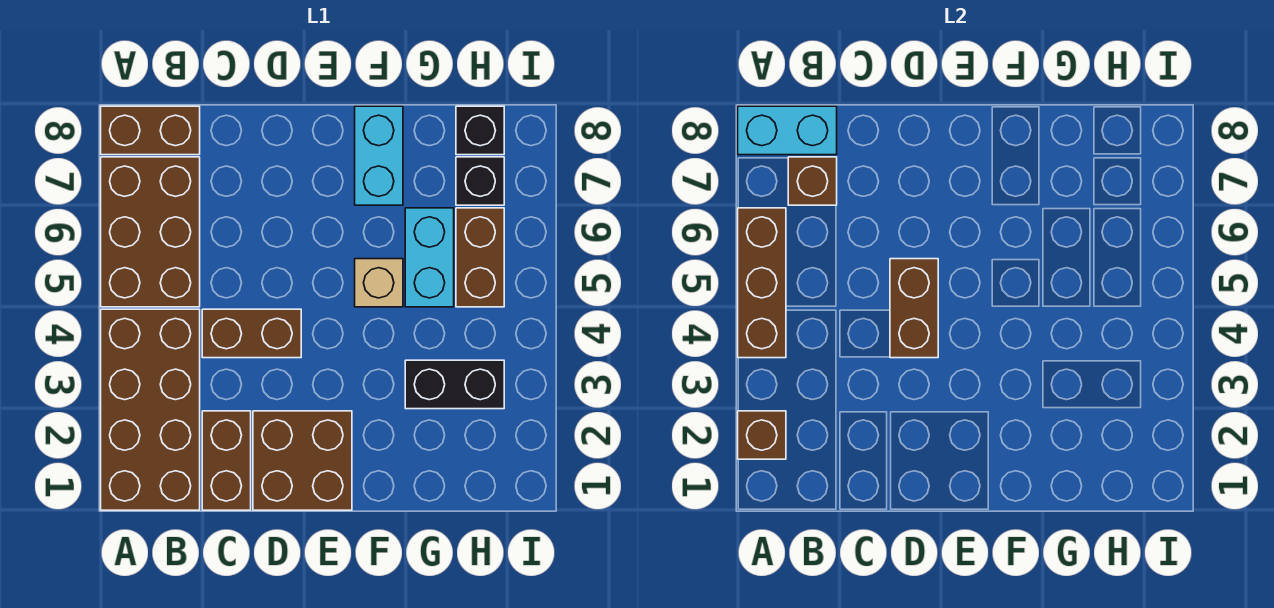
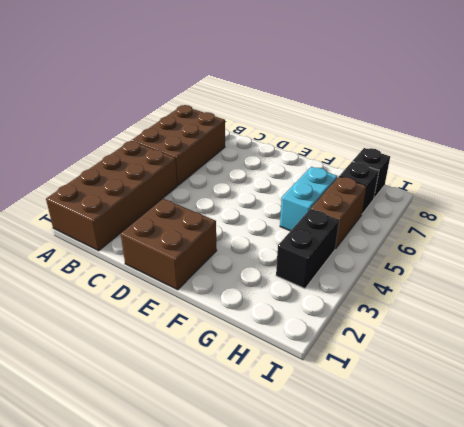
black 1x2 brick [276,209,339,289] -> black 1x2 brick turned to [405,360,504,409]
none -> brown 1x2 brick [101,106,200,155]
none -> brown 1x2 brick [202,411,251,510]
none -> brown 1x2 brick [202,309,301,358]

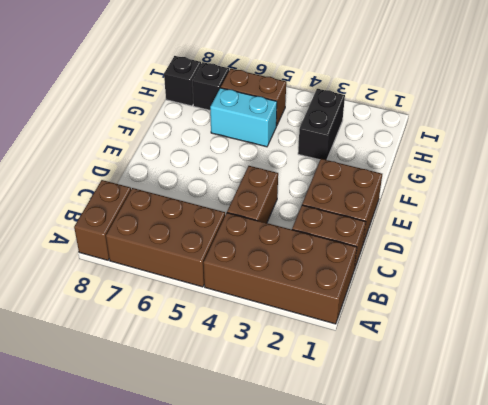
none -> tan 1x1 brick [355,259,403,307]
none -> cyan 1x2 brick [355,106,403,205]
none -> brown 1x1 brick [738,411,786,459]

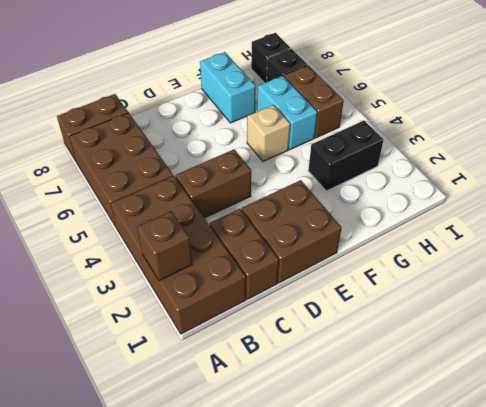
none -> brown 1x3 brick [738,208,786,358]
none -> cyan 1x2 brick [738,106,837,155]
none -> brown 1x1 brick [788,157,837,205]

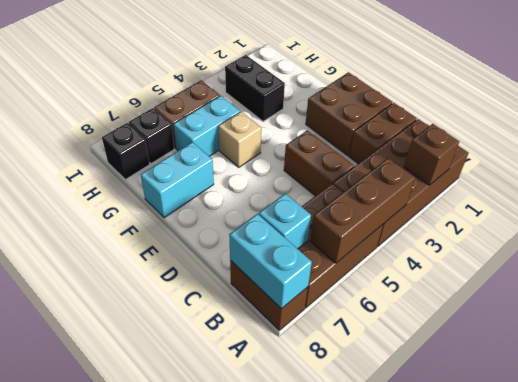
cyan 1x1 brick [259,194,311,249] -> brown 1x1 brick [788,157,837,205]
none -> brown 1x2 brick [890,259,938,358]

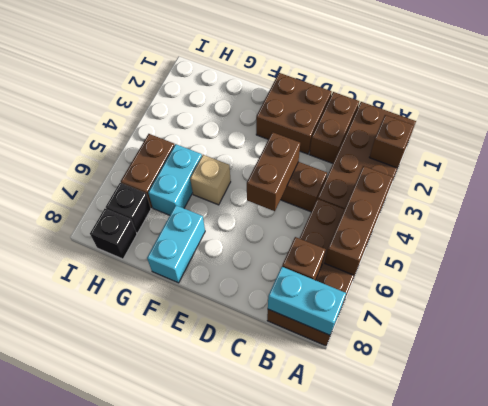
none -> black 1x2 brick [405,360,504,409]

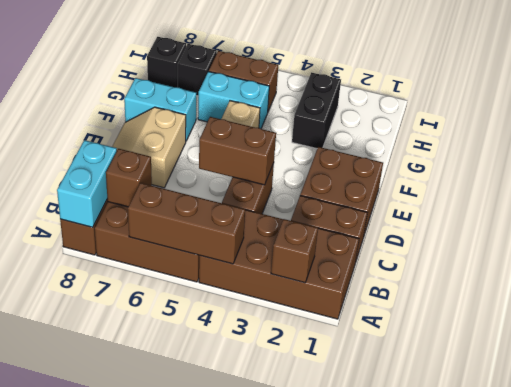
tan 2x2 slope [112,107,186,188] -> none

